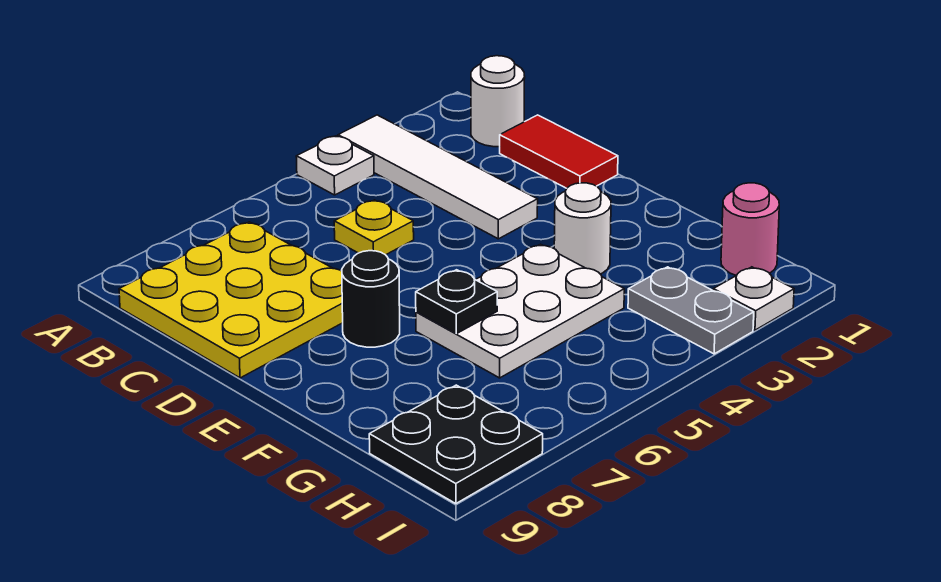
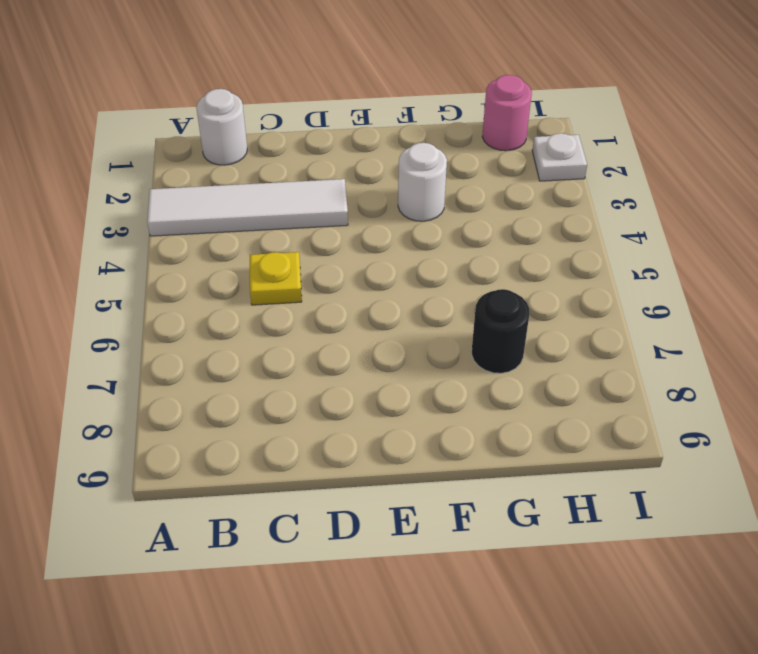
black 1x1 round brick [472,289,529,373] -> black 1x1 round brick moved to [342,251,400,347]
none -> white 1x1 plate [296,136,374,195]
none -> yellow 3x3 plate [119,222,343,378]
none -> red 1x2 tile [500,115,618,188]

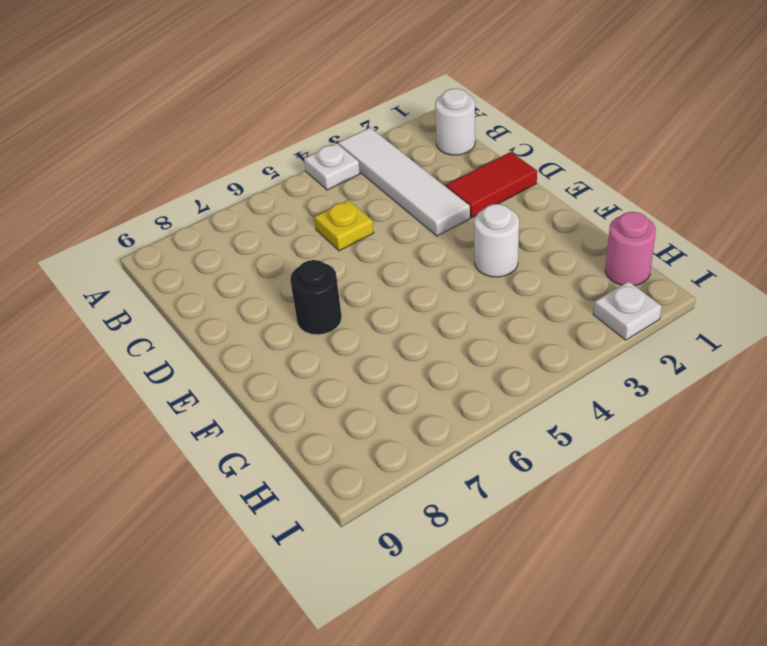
red 1x2 tile [446,152,537,218] -> red 1x2 tile turned to [500,115,618,188]
none -> yellow 3x3 plate [119,222,343,378]
none -> white 2x3 plate [416,244,624,378]
none -> grey 1x2 plate [628,267,754,354]

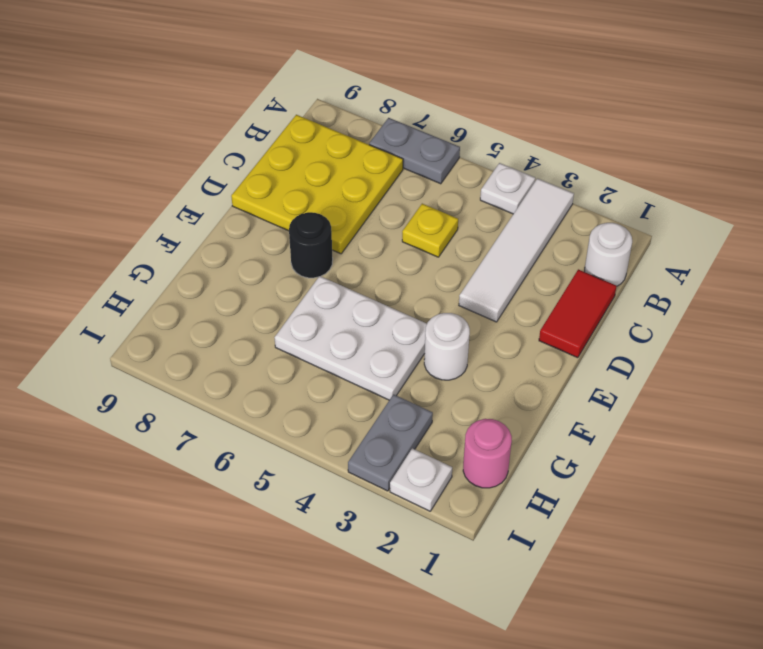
grey 1x2 plate [369,118,460,184] -> none
none -> black 2x2 plate [369,385,543,504]
none -> black 1x1 plate [416,270,497,334]

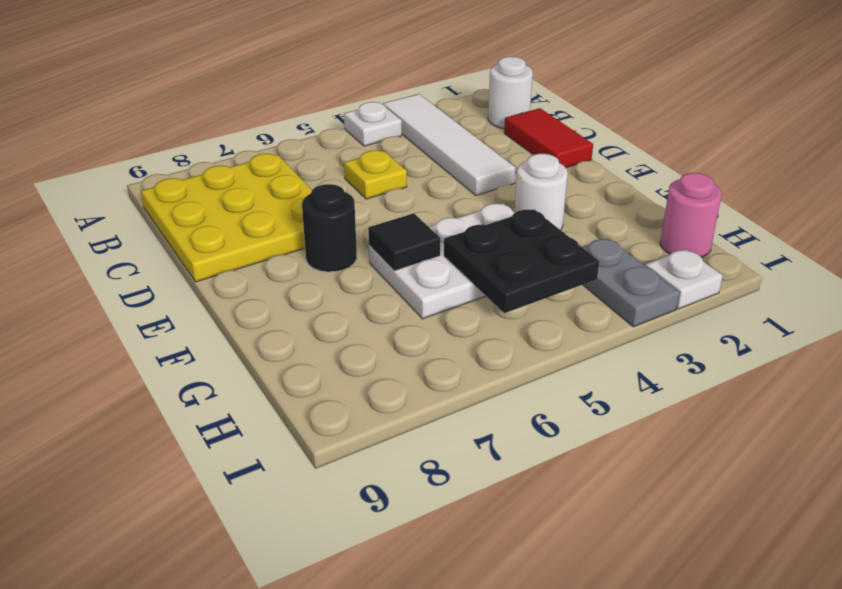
black 1x1 tile [368,213,440,271] -> black 1x1 plate [416,270,497,334]
black 2x2 plate [444,210,599,313] -> black 2x2 plate moved to [369,385,543,504]

